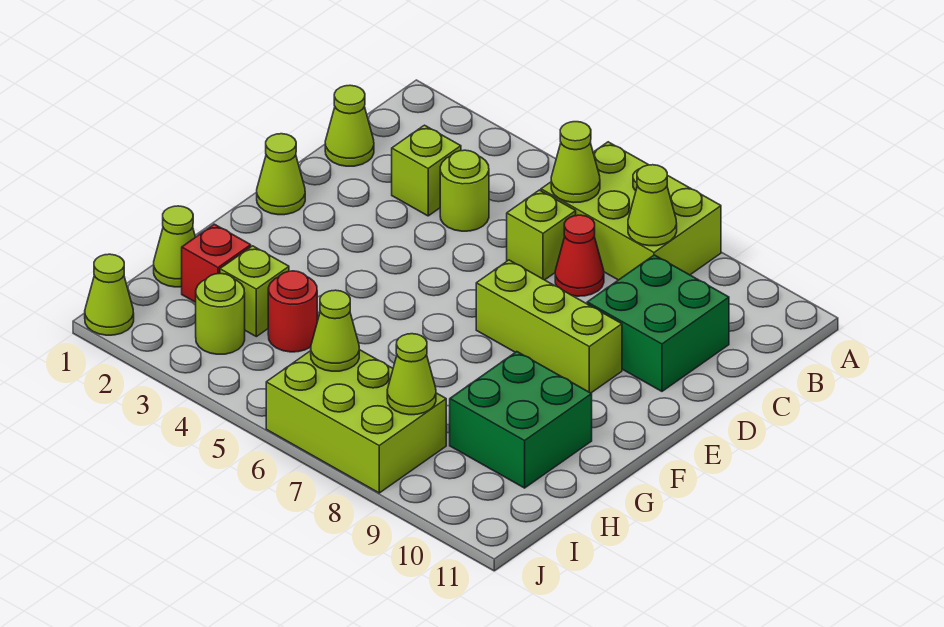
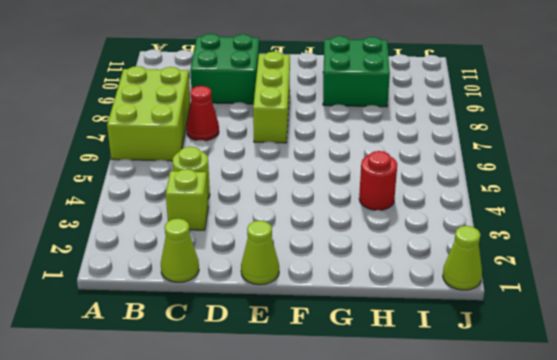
none -> lime 1x1 brick [507,190,576,280]
none -> lime 1x1 cone [154,206,195,287]
none -> red 1x1 brick [182,224,251,302]

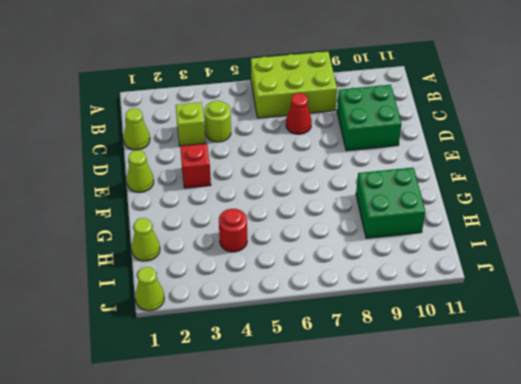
red 1x1 brick [180,144,211,188] -> red 1x1 brick moved to [182,224,251,302]
none -> lime 1x1 brick [507,190,576,280]
none -> lime 1x3 brick [476,260,622,393]
none -> lime 1x1 brick [220,246,289,337]

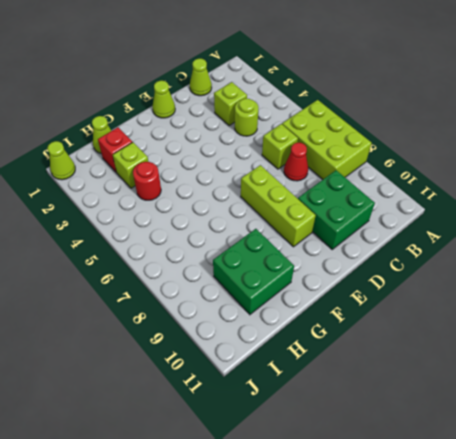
none -> lime 1x1 round brick [196,273,245,354]
none -> lime 2x3 brick [266,350,446,493]
none -> lime 1x1 cone [551,122,600,203]

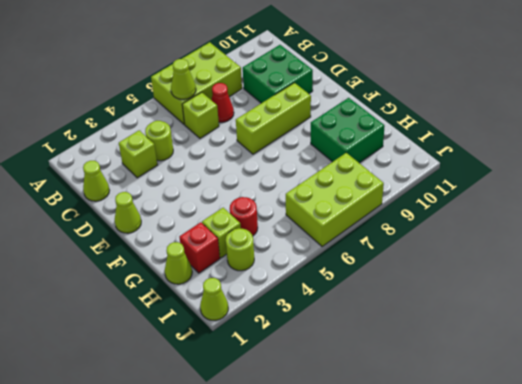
none -> lime 1x1 cone [628,165,677,246]
none -> lime 1x1 cone [311,290,359,371]
none -> lime 1x1 cone [387,334,436,415]

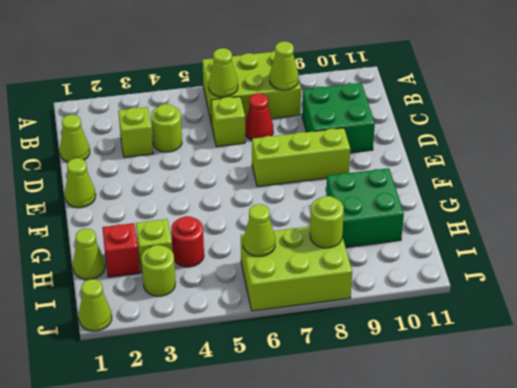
lime 1x1 round brick [310,196,344,248] -> lime 1x1 cone [387,334,436,415]

